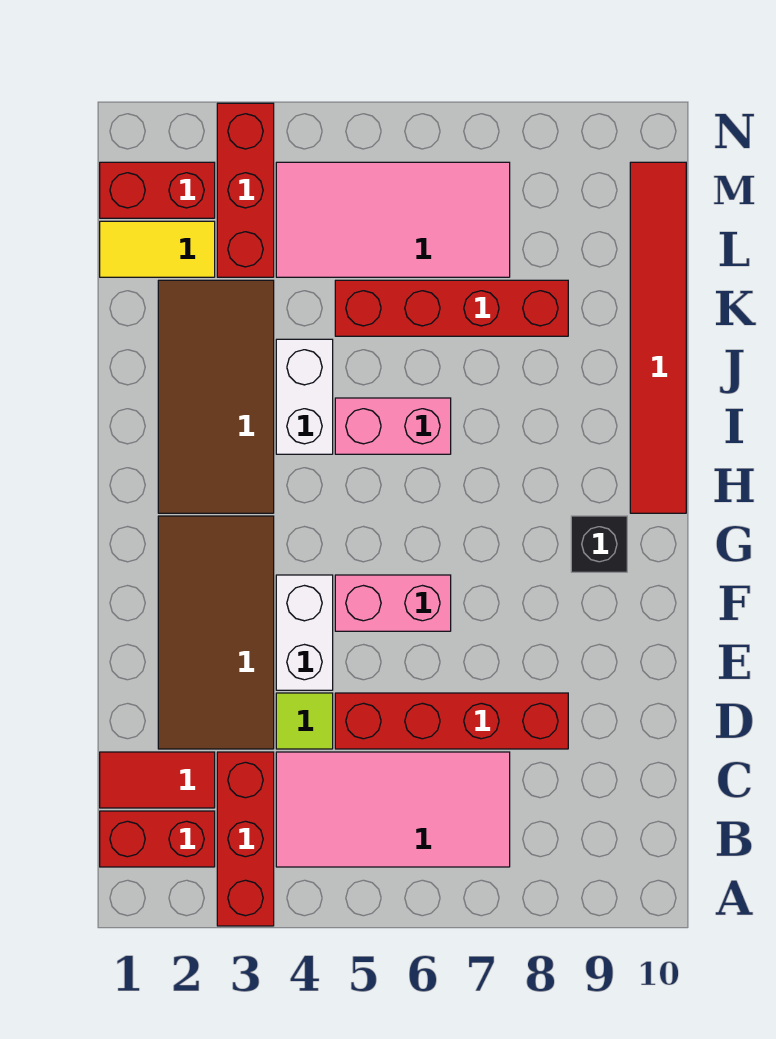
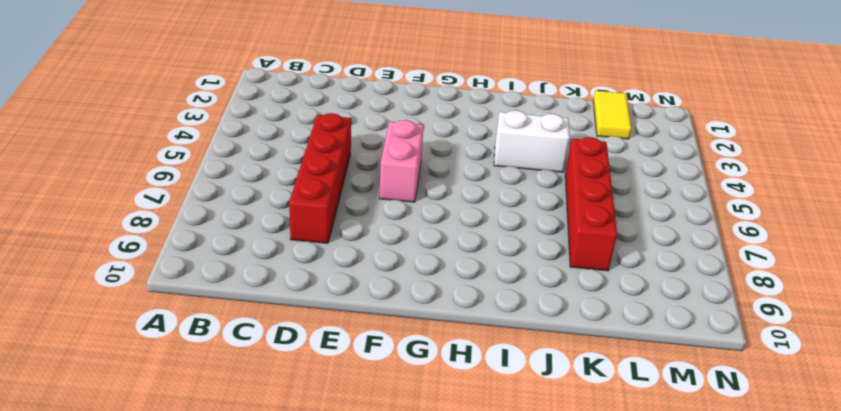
none -> red 1x3 brick [217,752,274,926]
none -> red 1x2 brick [100,811,215,867]
none -> pink 2x4 tile [276,752,510,867]

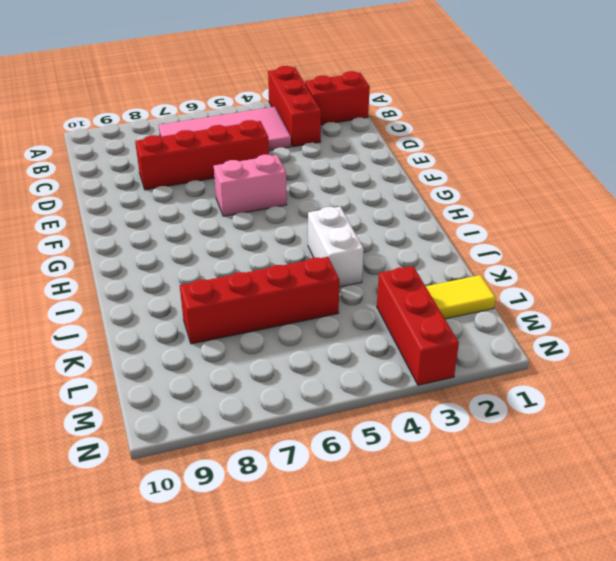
none -> red 1x2 tile [100,752,215,808]
none -> brown 2x4 tile [158,516,274,749]
none -> lime 1x1 tile [276,693,333,749]

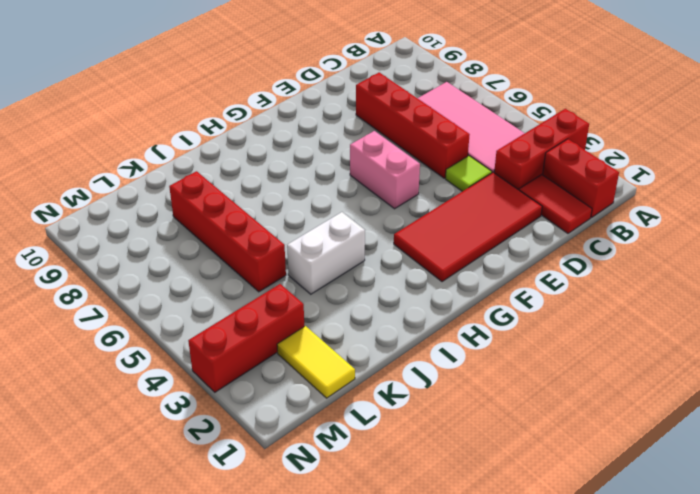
red 2x4 tile [394,173,542,282] -> brown 2x4 tile [158,516,274,749]
none -> white 1x2 brick [276,575,333,690]
none -> black 1x1 brick [571,516,627,572]
none -> brown 2x4 tile [158,280,274,513]

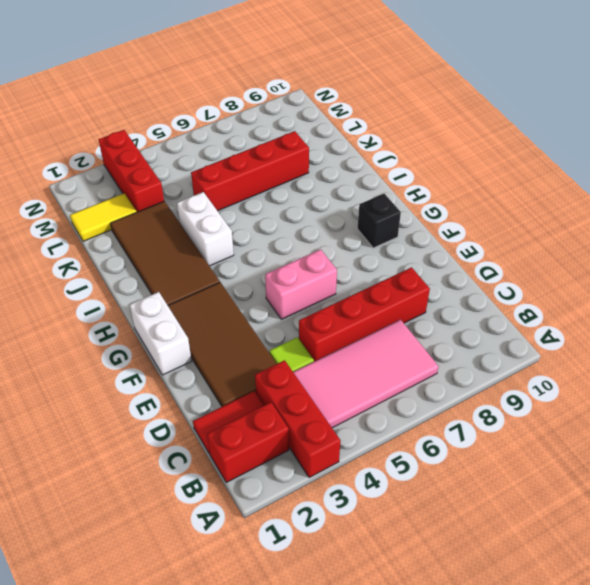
white 1x2 brick [130,292,192,375] -> white 1x2 brick moved to [276,575,333,690]
none -> red 1x6 tile [630,162,686,513]
none -> pink 1x2 brick [335,398,451,454]
none -> pink 2x4 tile [276,162,510,277]

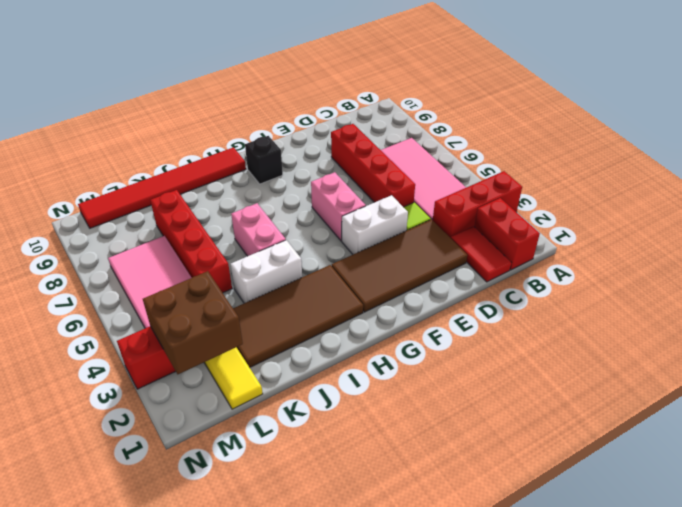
brown 2x2 brick [143,271,243,374] -> none
none -> red 1x2 brick [100,162,215,218]

